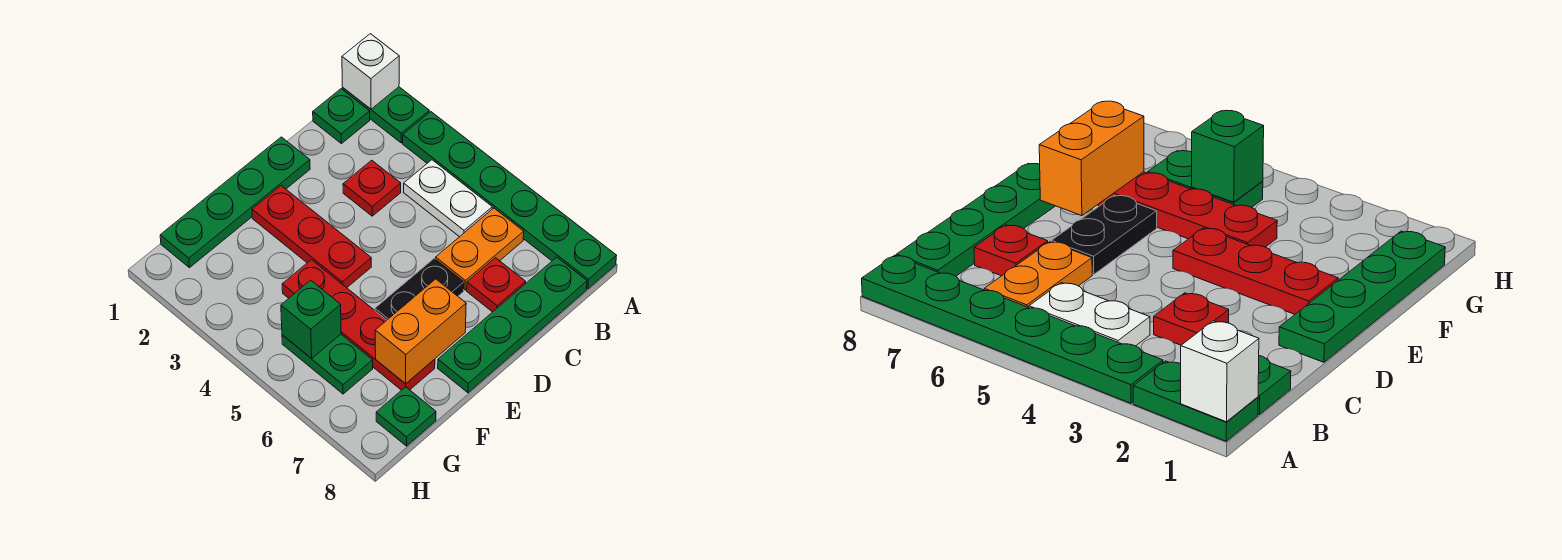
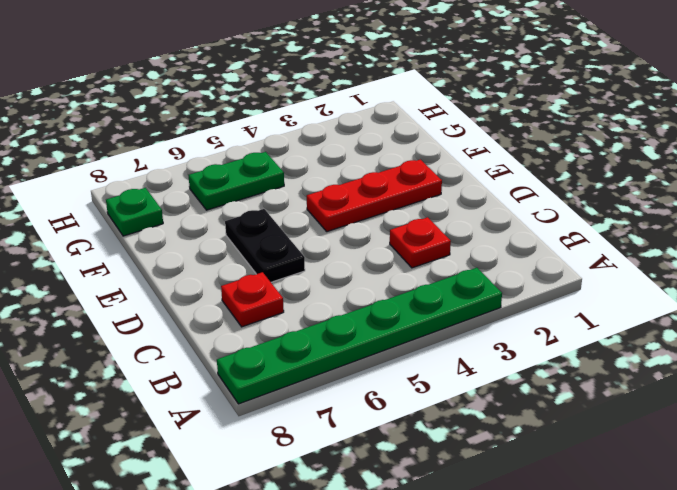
none -> green 1x2 plate [342,87,429,143]
none -> green 1x1 plate [313,89,370,144]
none -> white 1x2 plate [404,160,492,237]

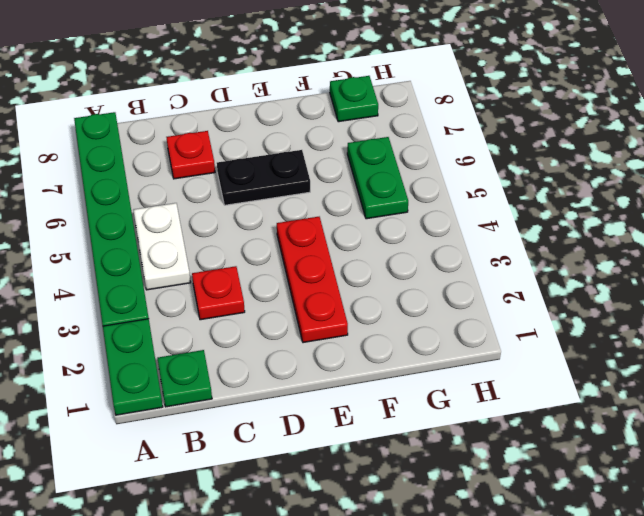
none -> orange 1x2 plate [436,208,524,290]
none -> green 1x4 plate [438,257,587,393]
none -> green 1x4 plate [160,137,310,268]

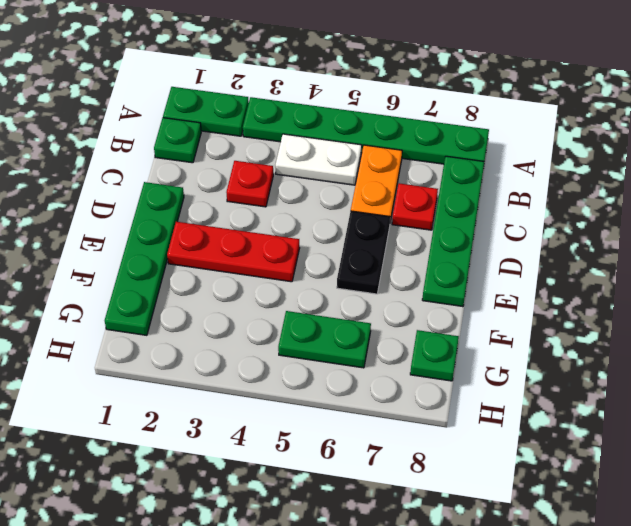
none -> red 1x4 plate [282,260,435,390]
none -> white 1x1 brick [342,34,399,109]
none -> orange 1x2 brick [375,279,466,384]

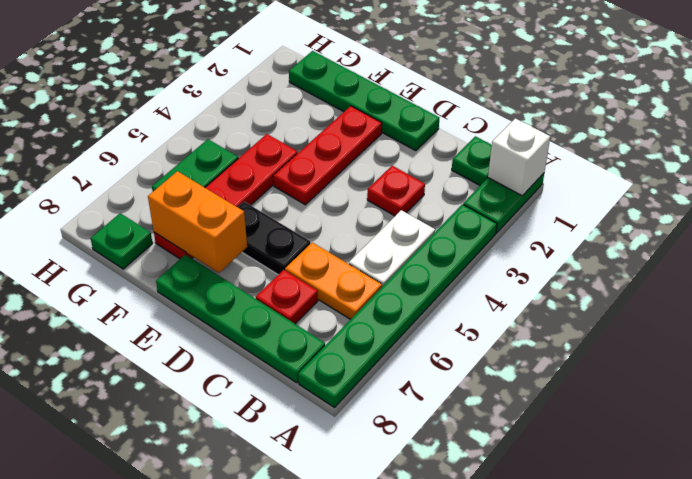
none -> green 1x1 brick [281,280,341,359]

